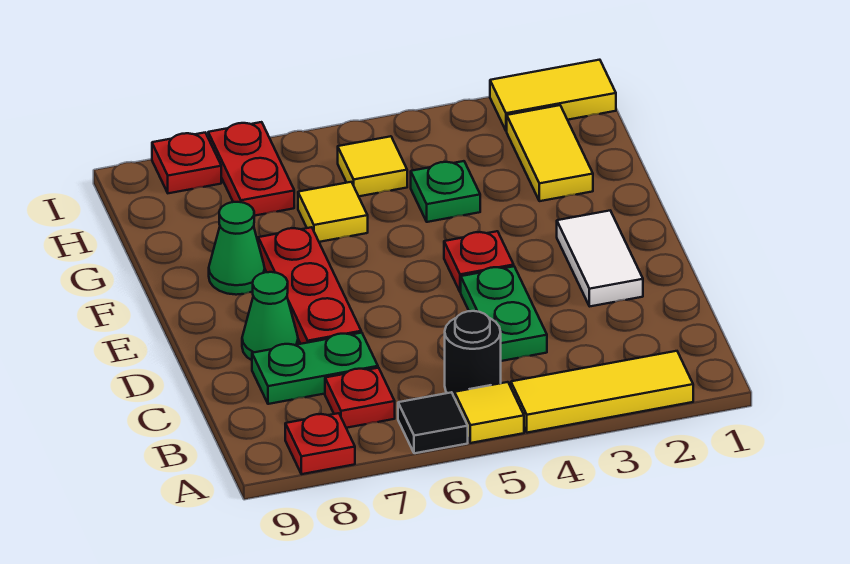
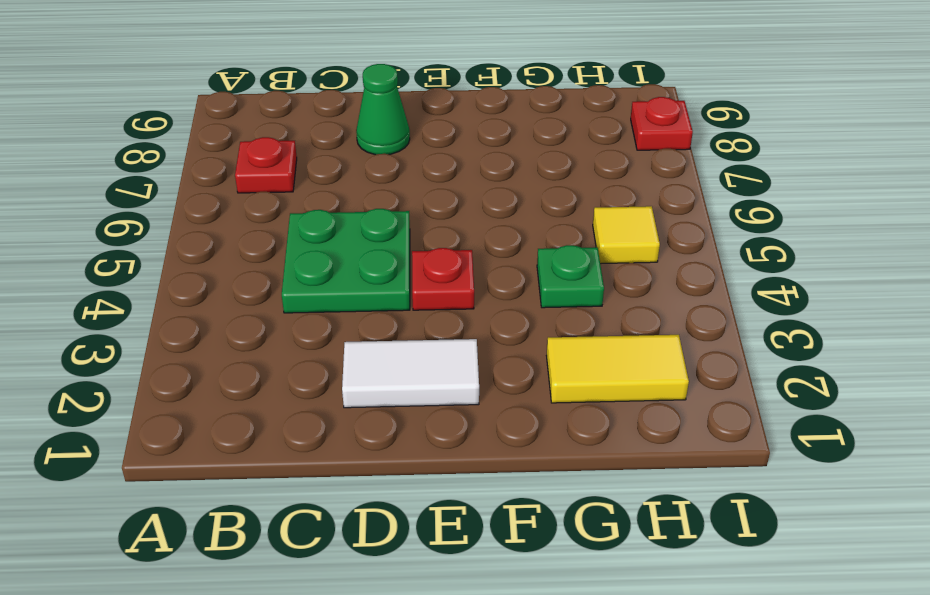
green 2x2 plate [282,209,410,313] -> green 1x2 plate [461,266,547,361]
none -> yellow 1x3 tile [511,351,693,433]
none -> yellow 1x1 tile [455,382,524,443]
none -> black 1x1 tile [398,392,468,453]

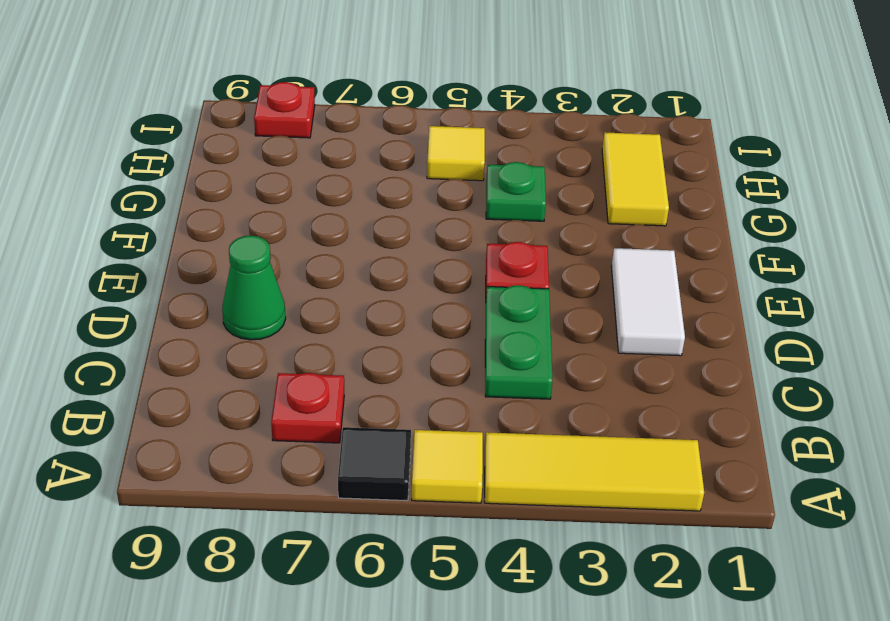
none -> red 1x1 plate [285,413,355,474]
none -> black 1x1 round brick [445,311,501,398]
none -> green 1x2 plate [252,333,378,404]

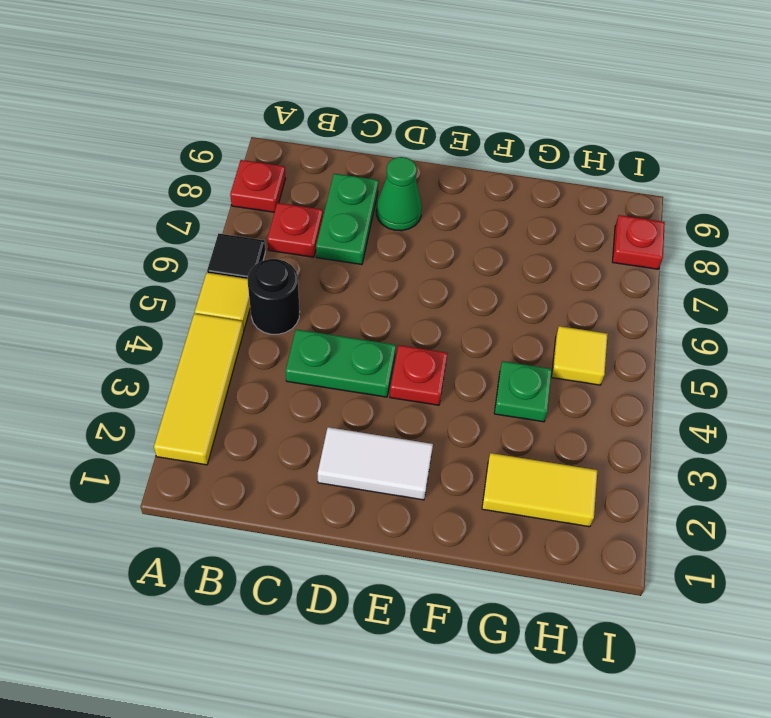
none -> red 1x3 plate [258,227,361,344]
none -> green 1x1 cone [209,202,265,295]
none -> yellow 1x1 tile [298,182,368,242]

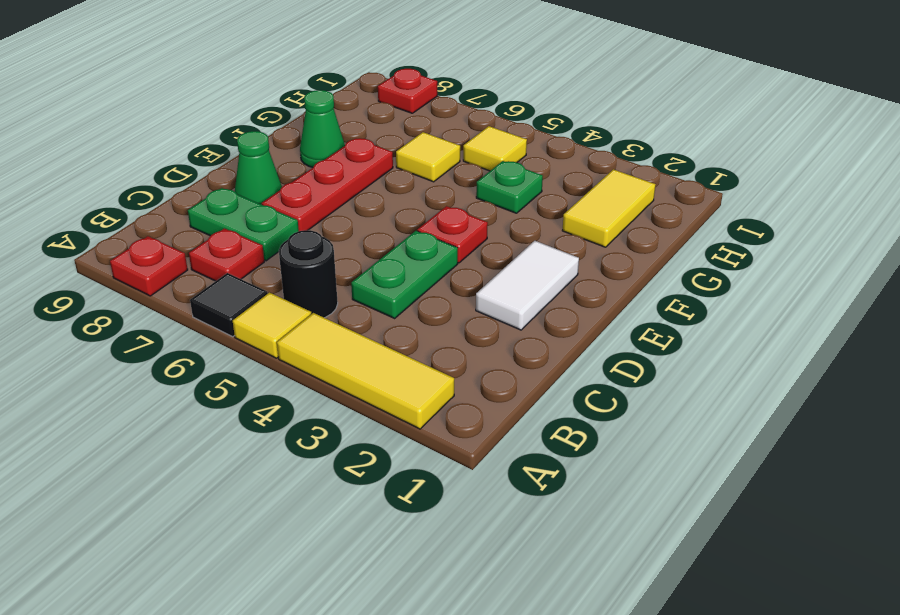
none -> red 1x2 plate [208,122,294,216]
none -> yellow 1x2 tile [490,60,616,131]

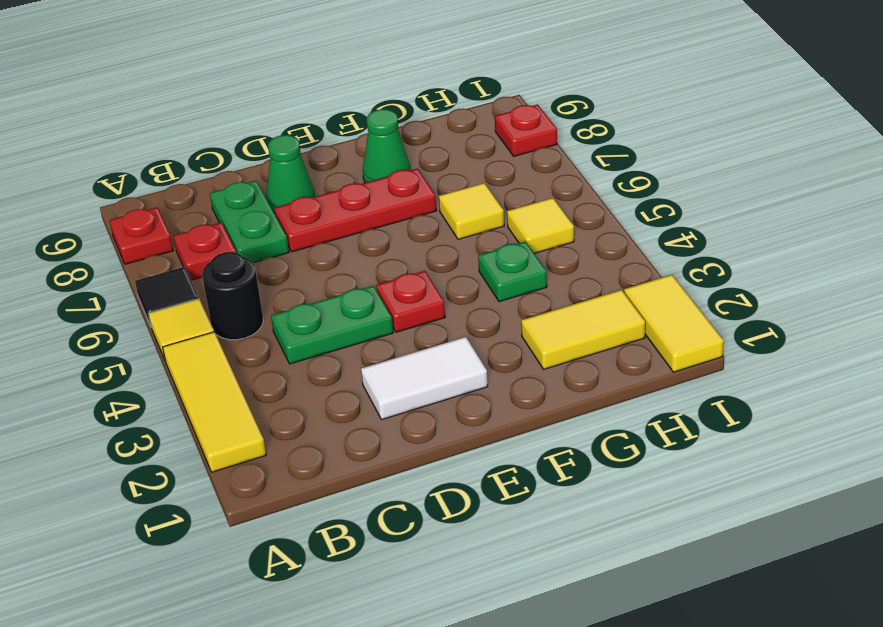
none -> red 1x2 plate [208,122,294,216]

